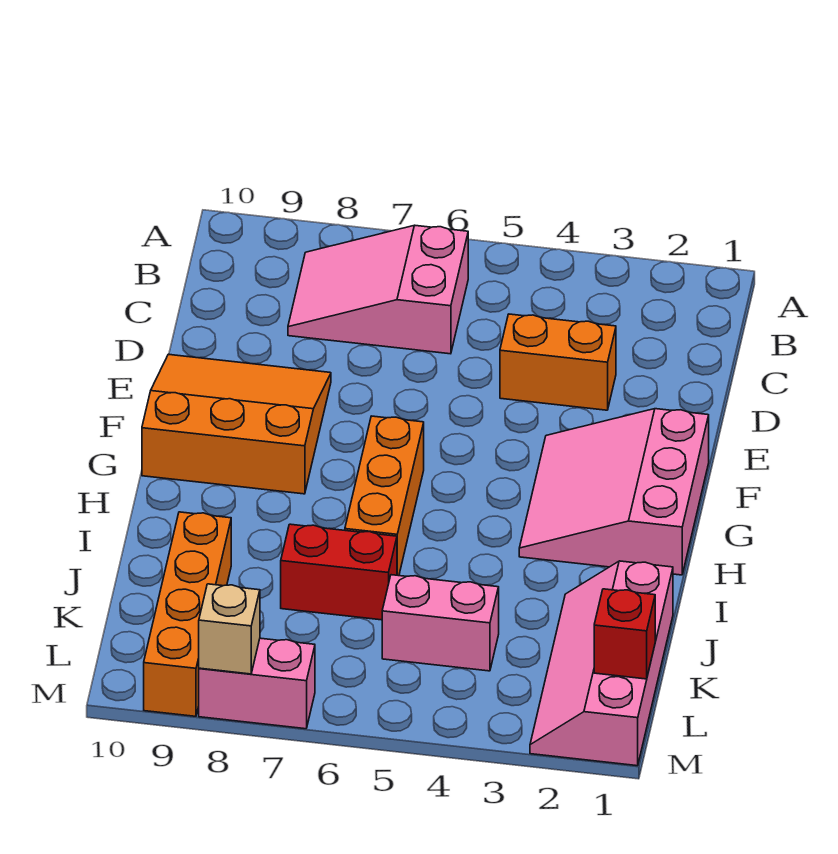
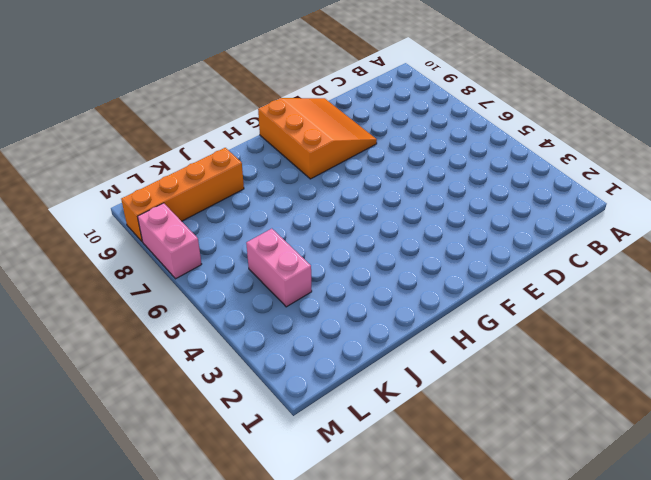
none -> pink 2x3 slope [288,225,468,354]
none -> orange 1x2 brick [500,314,616,410]
none -> pink 3x3 slope [519,409,709,575]

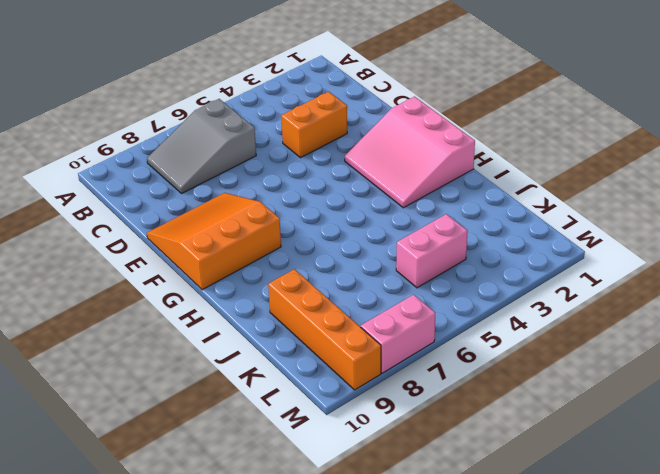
grey 2x3 slope [147,99,256,193] -> pink 2x3 slope [288,225,468,354]
none -> orange 1x3 brick [345,416,424,576]
none -> pink 2x4 slope [530,561,673,766]
none -> red 1x2 brick [281,524,397,620]

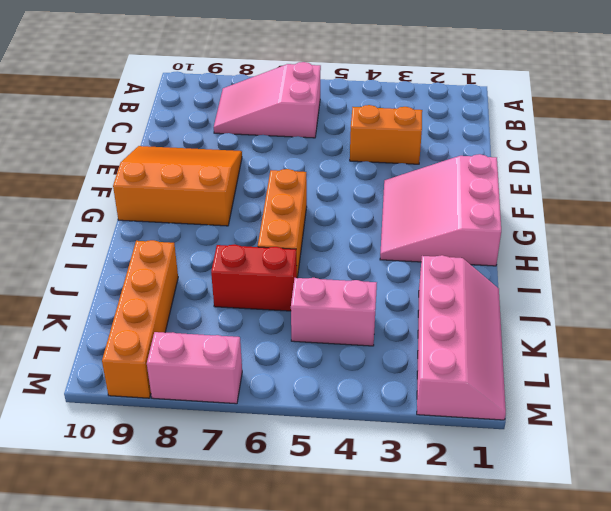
pink 2x4 slope [417,255,506,420] -> pink 2x4 slope turned to [530,561,673,766]
none -> red 1x1 brick [594,589,655,679]
none -> tan 1x1 brick [199,584,260,674]

